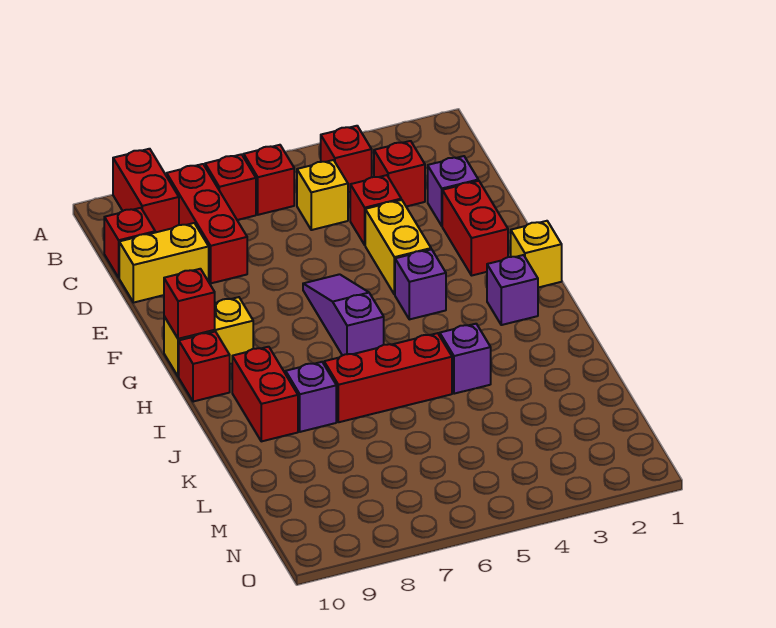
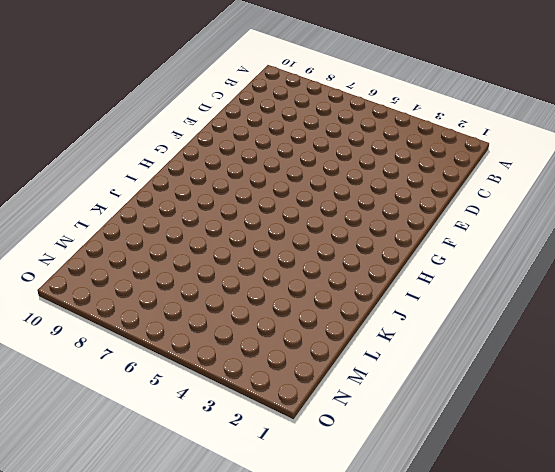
none -> red 1x2 brick [113,149,179,232]
none -> red 1x1 brick [321,126,372,192]
none -> red 1x1 brick [244,145,294,215]

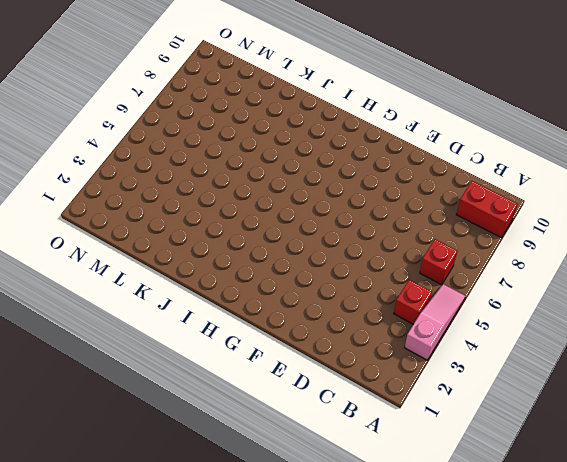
pink 1x3 slope [405,284,465,360] -> none
none -> red 1x1 brick [205,154,256,220]
none -> red 1x3 brick [167,164,247,283]
none -> red 1x1 brick [374,141,425,207]

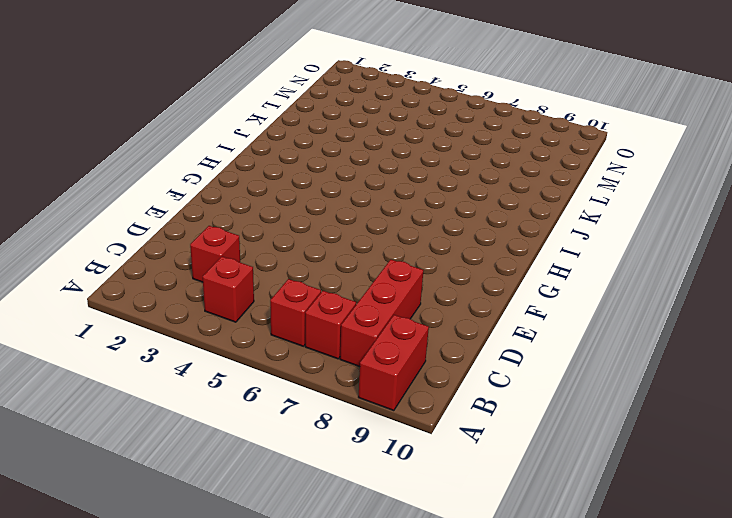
none -> yellow 1x1 brick [297,160,348,230]
none -> red 1x1 brick [104,208,155,278]
none -> purple 1x1 brick [428,156,478,226]

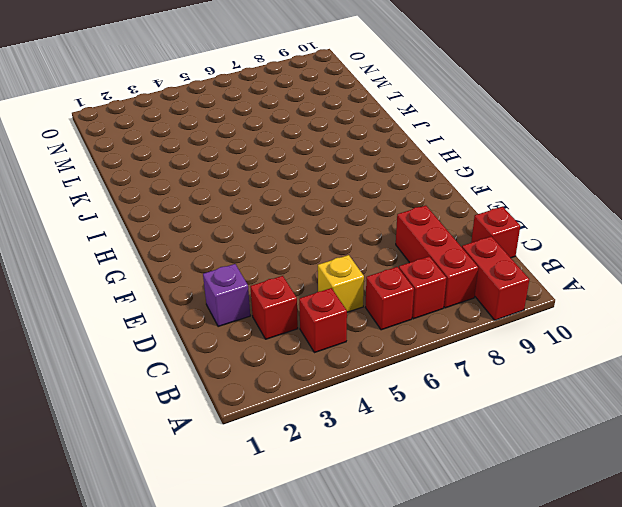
none -> red 1x1 brick [350,175,401,245]
none -> yellow 1x2 brick [119,223,209,303]
none -> red 1x2 brick [442,181,508,276]

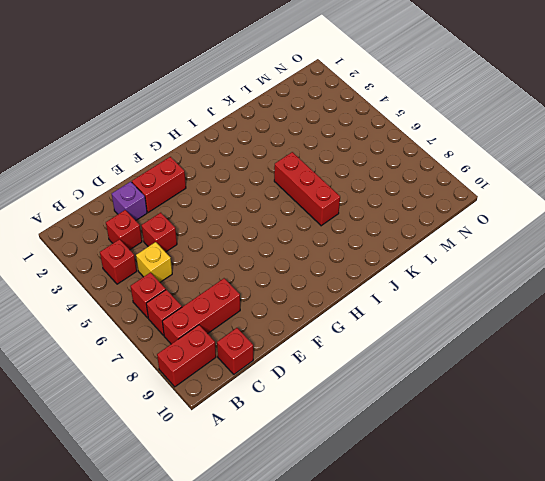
none -> yellow 1x2 brick [119,223,209,303]
none -> yellow 1x2 brick [365,200,431,295]
none -> purple 1x3 slope [303,274,384,356]

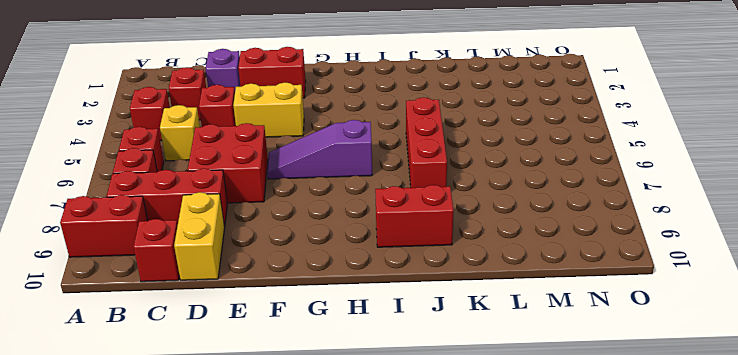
red 2x2 brick [188,123,268,203] -> none
none -> yellow 1x1 brick [511,221,562,288]
none -> purple 1x1 brick [395,249,446,319]
none -> yellow 1x2 brick [164,297,253,377]

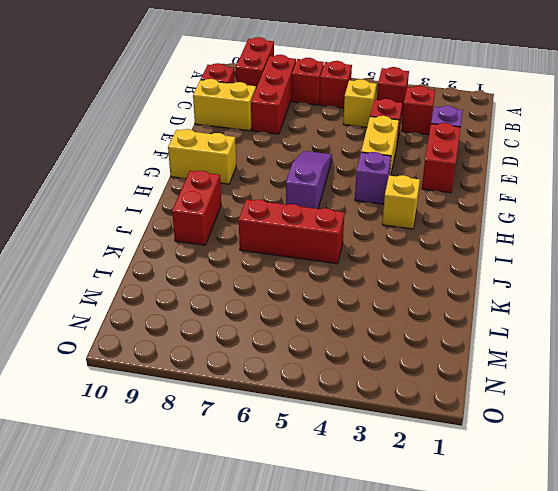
yellow 1x1 brick [382,175,420,229] -> yellow 1x1 brick moved to [511,221,562,288]
none -> purple 1x1 brick [487,255,538,325]
none -> red 1x1 brick [179,332,230,402]
none -> purple 1x1 brick [439,324,491,394]

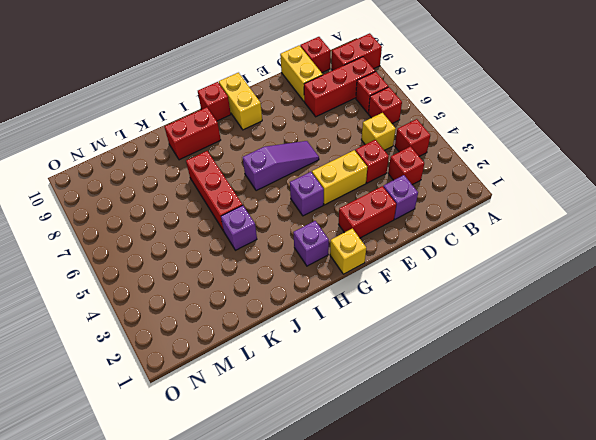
none -> purple 1x1 brick [286,362,336,432]
none -> red 1x1 brick [164,269,215,339]

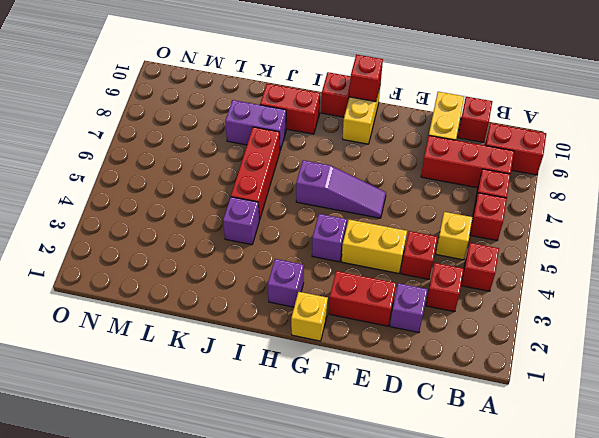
purple 1x2 brick [225,100,286,150] -> purple 1x1 brick [286,362,336,432]

